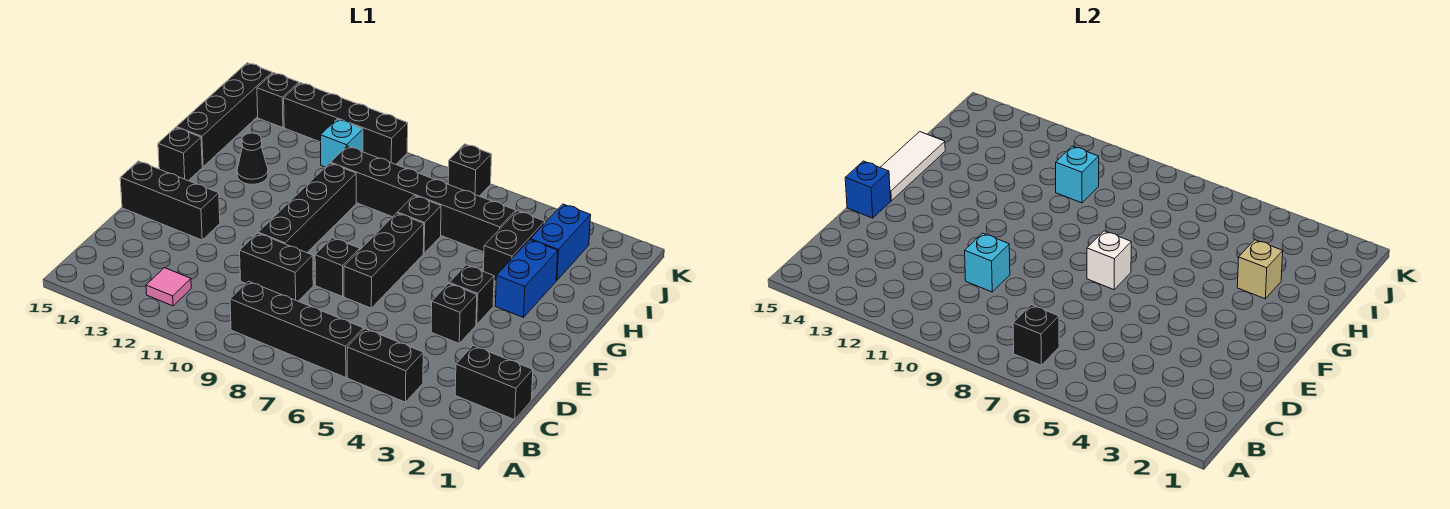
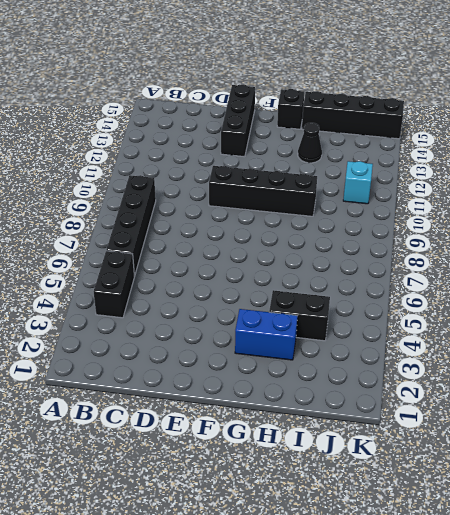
none -> pink 1x1 tile [146,268,191,306]
none -> black 1x2 brick [455,346,533,420]
none -> black 1x2 brick [240,233,313,301]
none -> black 1x1 brick [431,283,477,343]

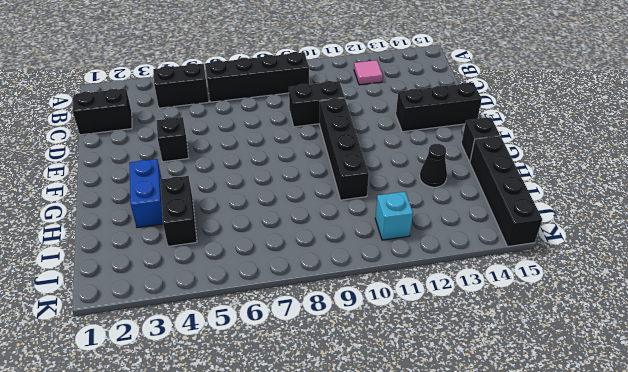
none -> black 1x3 brick [344,213,424,308]
none -> black 1x1 brick [315,238,360,297]
none -> black 1x1 brick [449,265,494,324]
none -> black 1x1 brick [397,196,441,253]

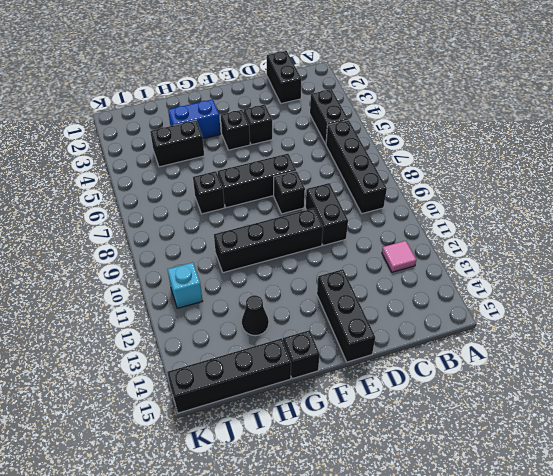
none -> blue 1x2 brick [530,204,591,280]
none -> black 1x6 brick [331,146,516,252]
none -> black 1x1 brick [448,144,492,196]
none -> black 1x4 brick [284,83,408,164]

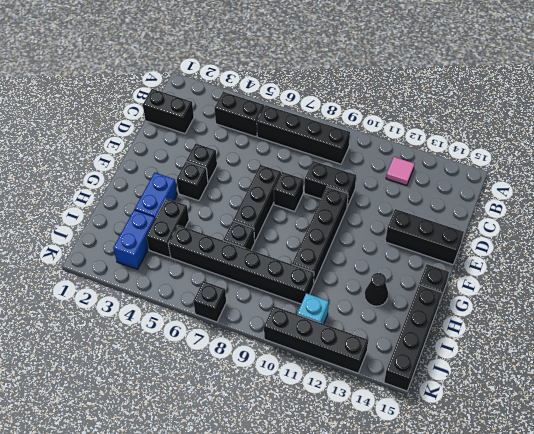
none -> black 1x1 brick [257,73,299,128]
none -> black 1x1 brick [1013,305,1059,365]
none -> cyan 1x1 brick [965,233,1010,292]
none -> blue 1x1 brick [845,161,891,218]

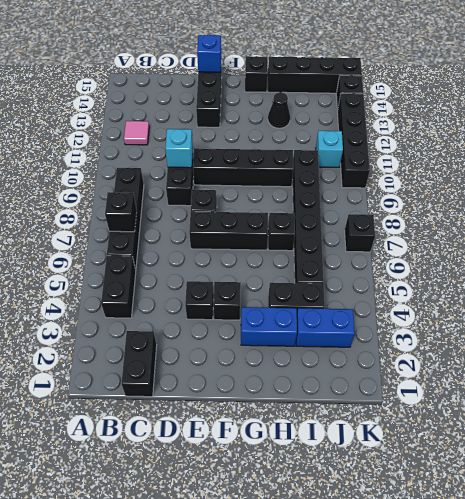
none -> white 1x1 brick [1087,231,1131,290]
none -> white 1x3 tile [880,132,945,201]
none -> tan 1x1 brick [1237,240,1283,299]
none -> cyan 1x1 brick [1056,146,1099,203]

